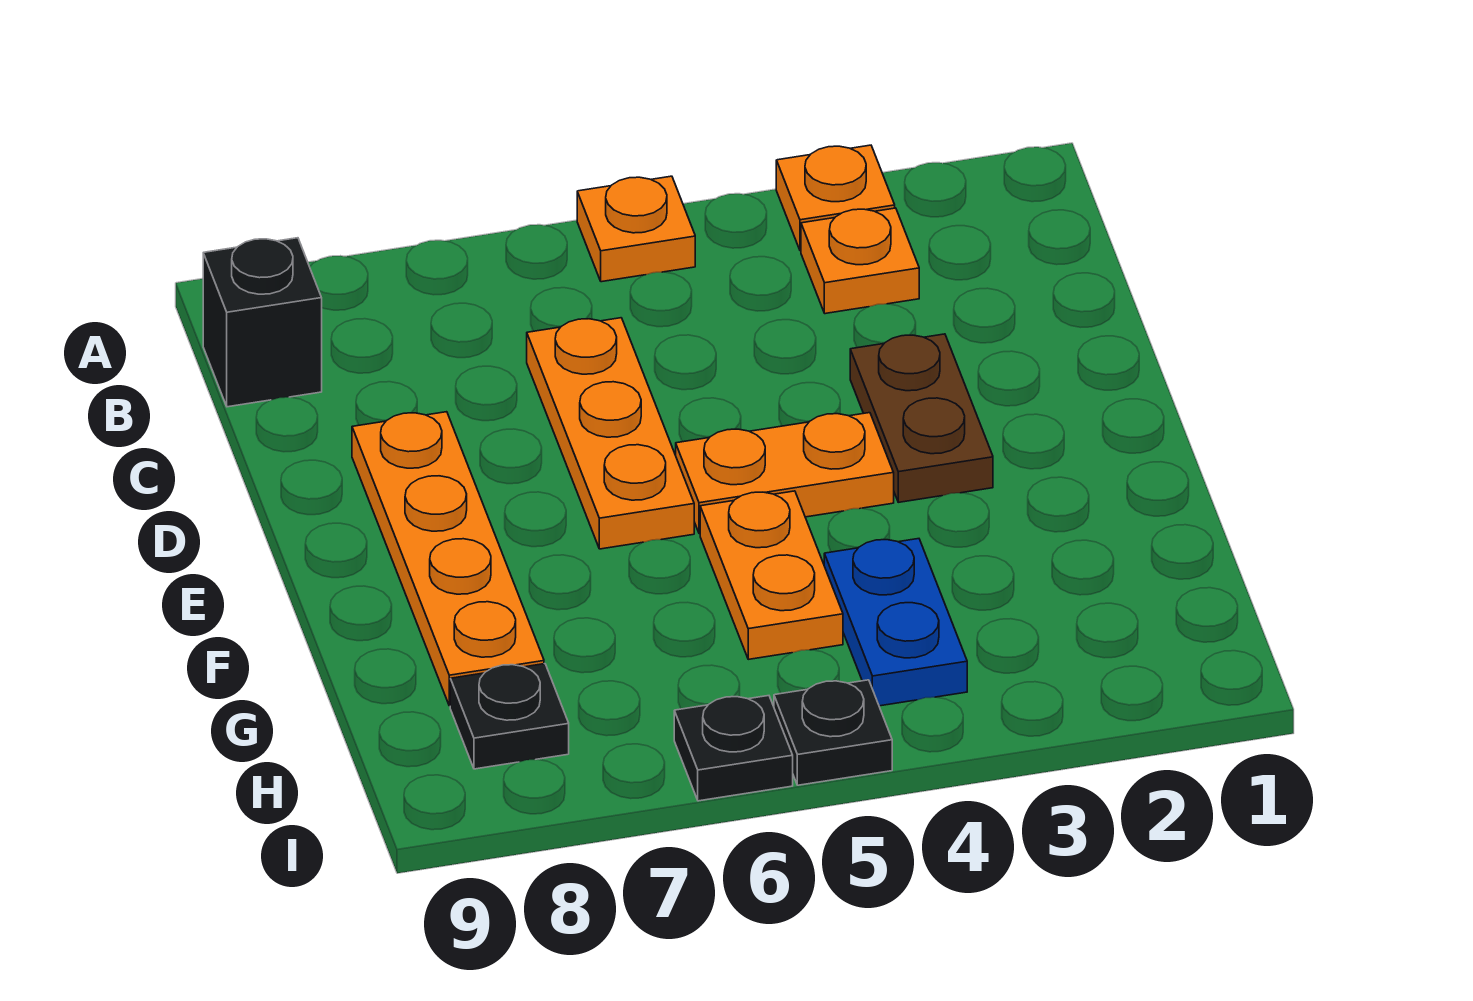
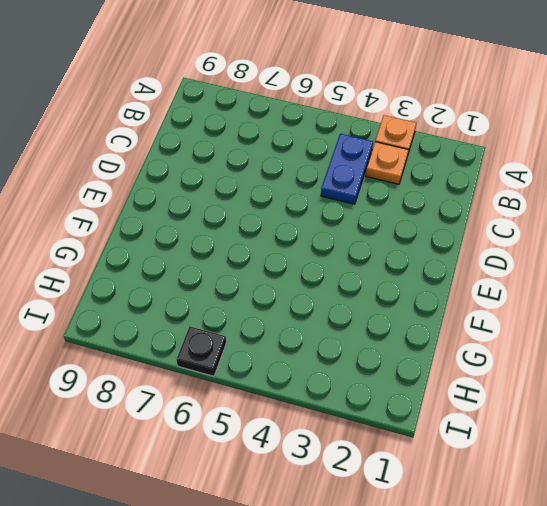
blue 1x2 plate [321,134,373,204] -> blue 1x2 plate moved to [824,539,967,706]
none -> orange 1x1 plate [577,176,695,282]
none -> black 1x1 brick [203,238,322,407]
none -> orange 1x3 plate [527,318,694,549]

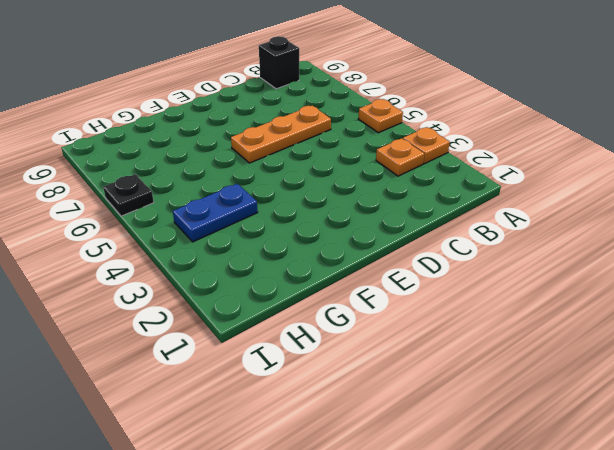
none -> brown 1x2 plate [850,334,993,502]
none -> orange 1x4 plate [352,412,544,706]
none -> orange 1x2 plate [676,413,894,534]

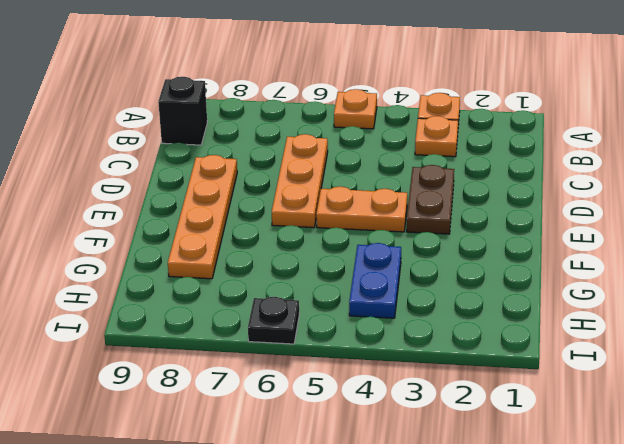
none -> orange 1x2 plate [700,491,843,659]
none -> black 1x1 plate [450,664,569,769]
none -> black 1x1 plate [774,680,892,785]

